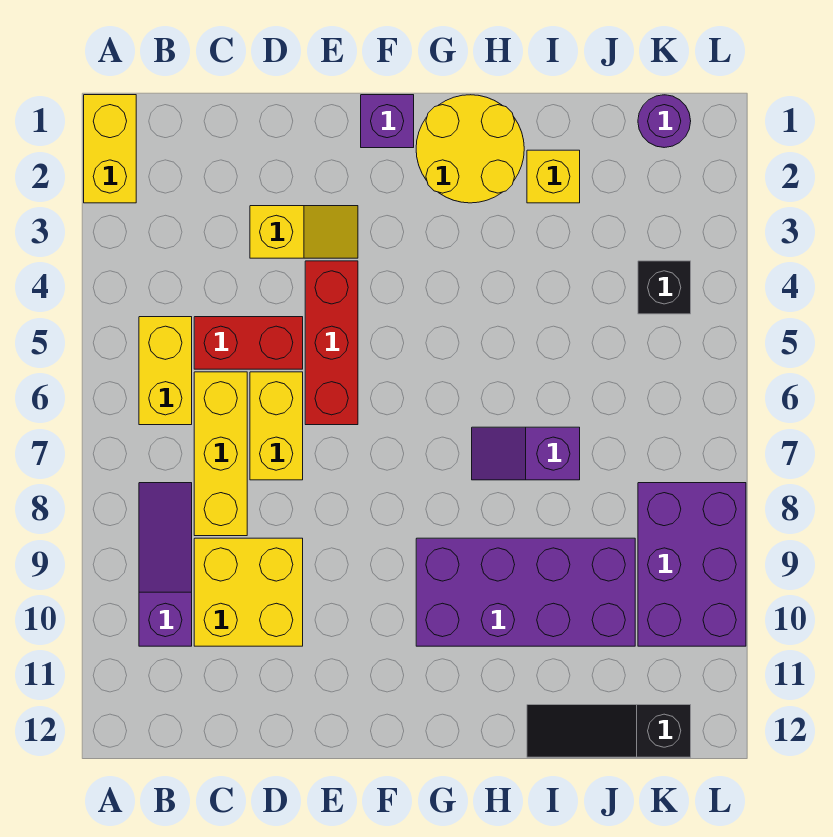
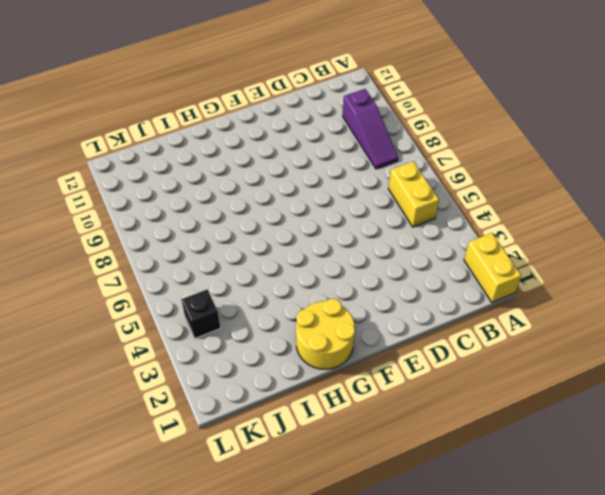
none -> red 1x2 brick [194,317,303,369]
none -> yellow 1x3 brick [194,372,247,536]
none -> yellow 2x2 brick [194,538,303,646]

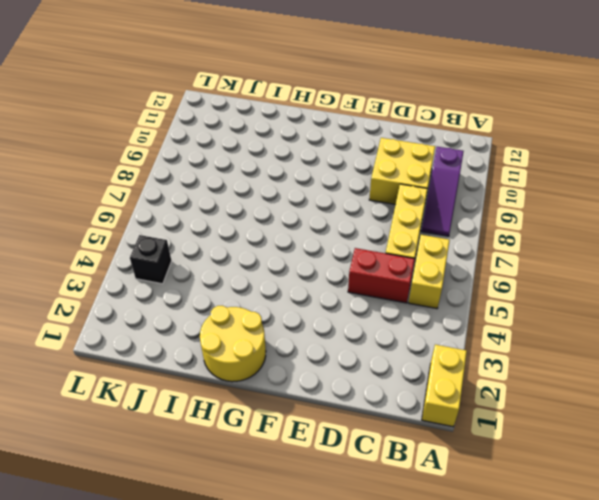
none -> yellow 1x2 slope [250,206,358,258]
none -> yellow 1x2 brick [250,372,303,480]
none -> red 1x3 brick [305,261,358,425]

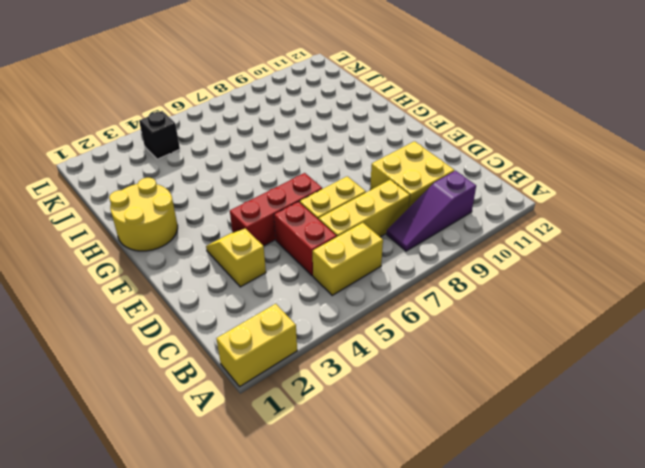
none -> purple 1x1 brick [361,95,414,148]
none -> purple 2x4 brick [416,538,635,646]
none -> purple 1x2 slope [472,427,580,480]

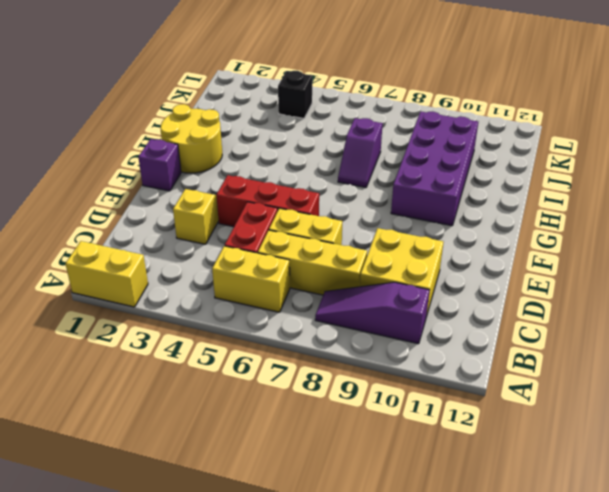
none -> yellow 1x1 brick [527,150,580,203]
none -> black 1x3 slope [527,705,691,757]
none -> purple 1x1 round brick [638,95,691,148]

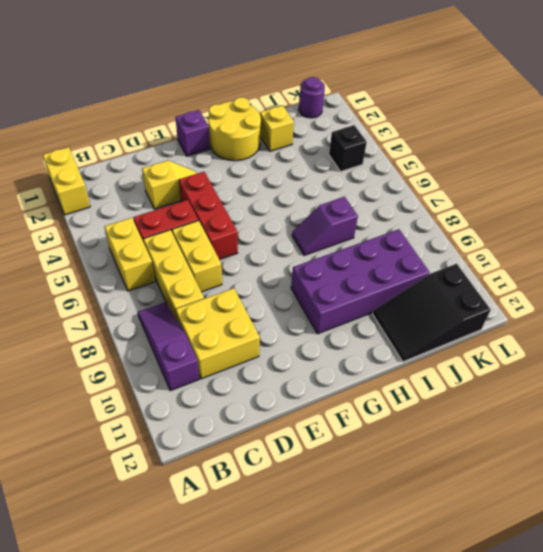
black 2x3 slope [373,264,491,362] -> black 1x3 slope [527,705,691,757]
none -> purple 2x3 brick [638,483,746,646]

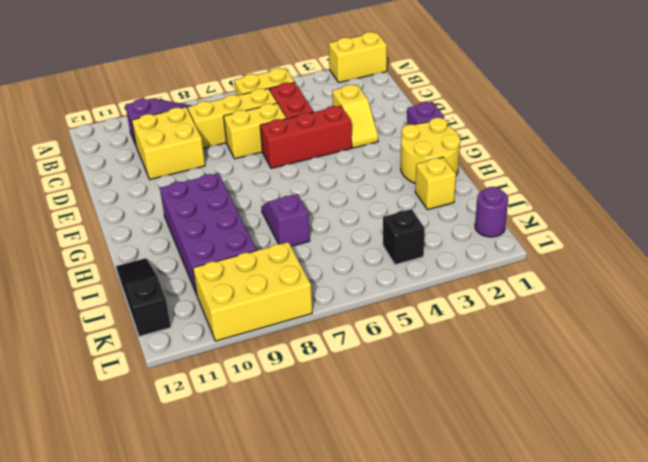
yellow 2x3 brick [193,242,312,341] -> purple 2x3 brick [638,483,746,646]

